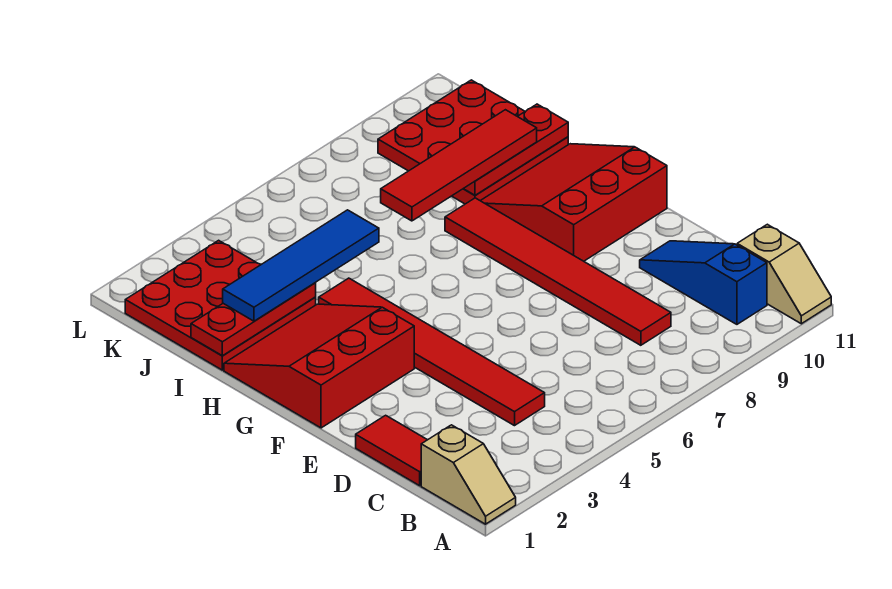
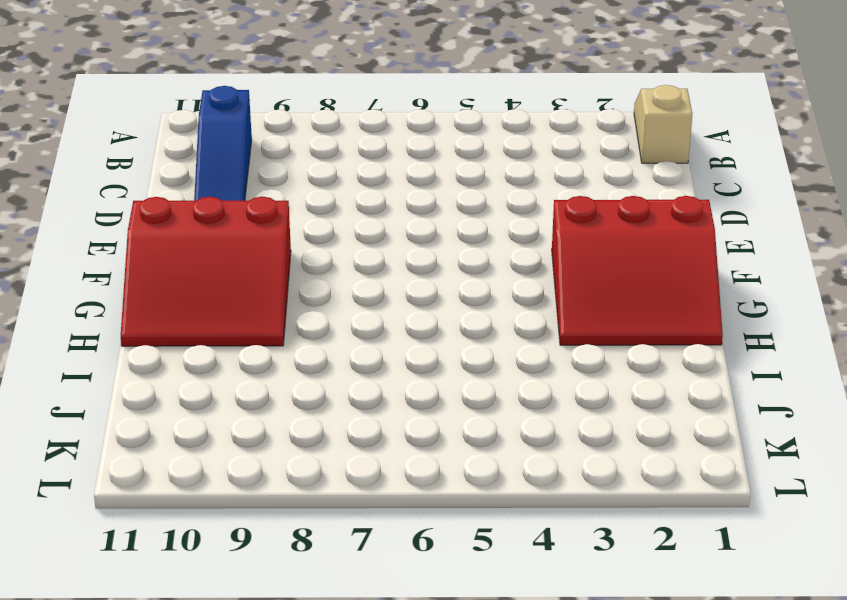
none -> tan 1x2 slope [737,224,831,324]
none -> red 1x2 tile [356,415,427,486]
none -> red 1x6 tile [319,278,545,426]

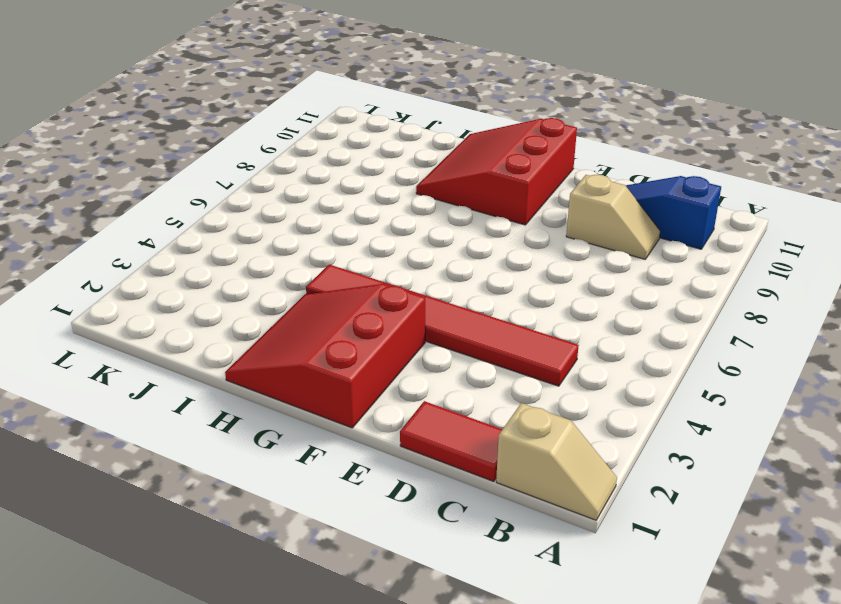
tan 1x2 slope [566,175,660,259] -> tan 1x2 slope moved to [737,224,831,324]
none -> red 1x6 tile [445,198,671,345]
none -> red 3x3 plate [125,240,316,370]
none -> red 3x3 plate [378,80,568,204]

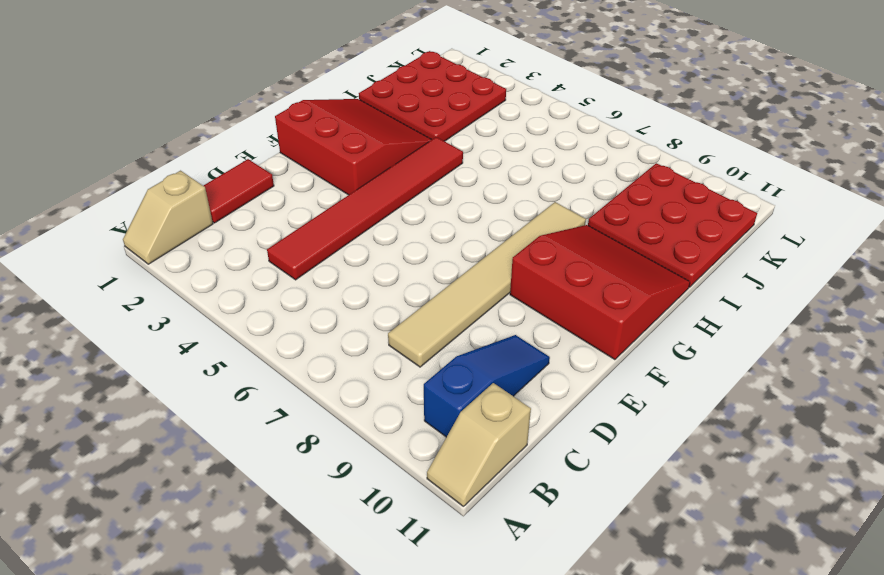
tan 1x6 tile [388,202,586,367] -> red 1x6 tile [445,198,671,345]
none -> red 1x3 plate [191,283,316,356]
none -> red 1x3 plate [464,104,568,195]
none -> blue 1x4 tile [223,210,379,321]

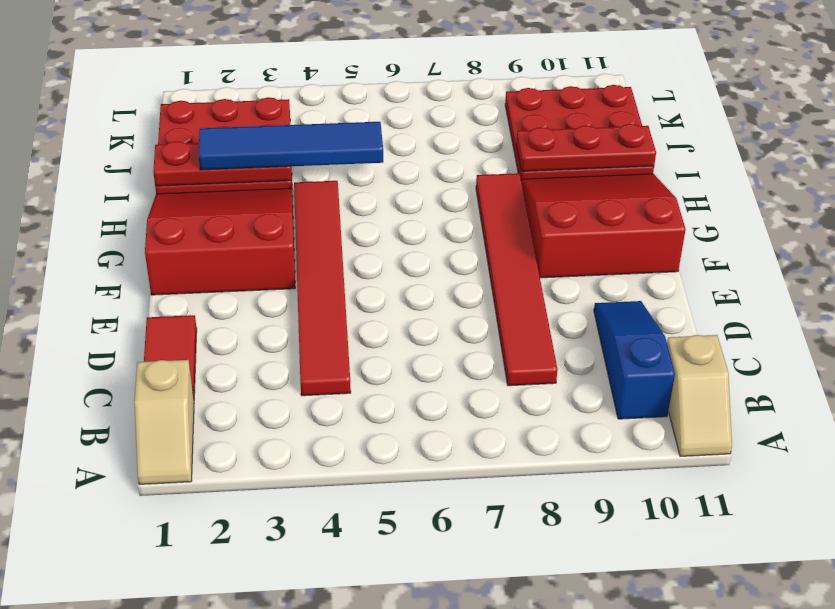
none -> red 1x4 tile [381,110,537,221]

